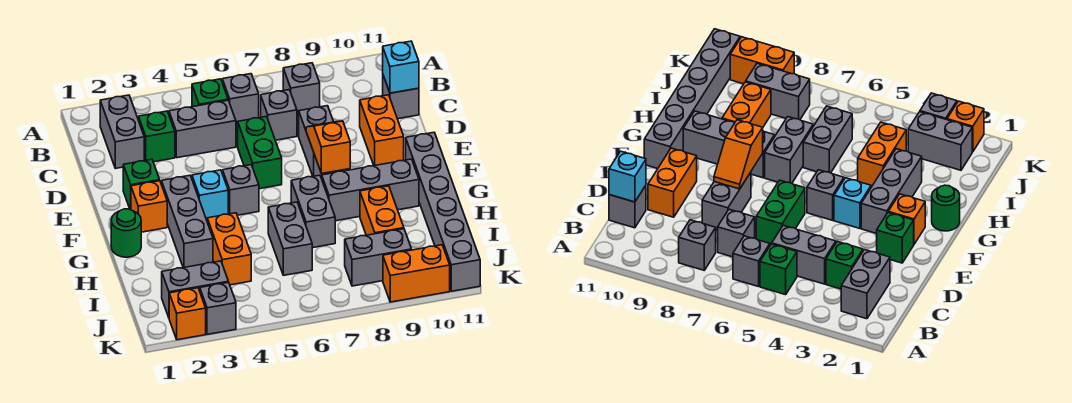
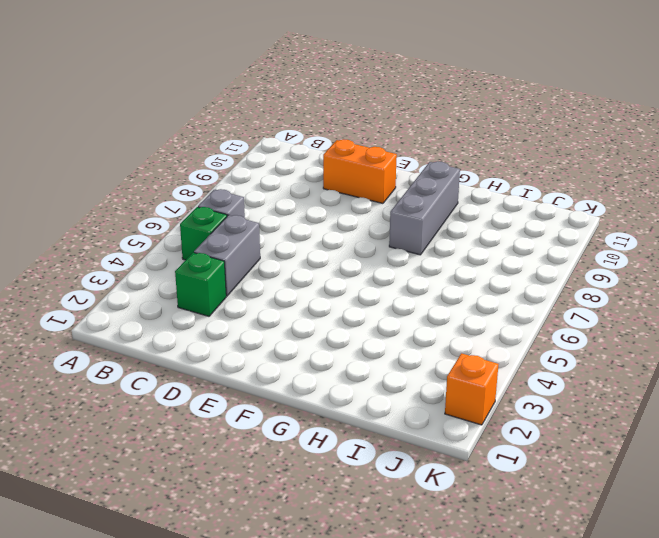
none -> grey 1x2 brick [100,95,144,168]
none -> grey 1x1 brick [283,63,320,114]
none -> grey 1x1 brick [261,90,297,140]
none -> grey 1x1 brick [383,76,419,119]

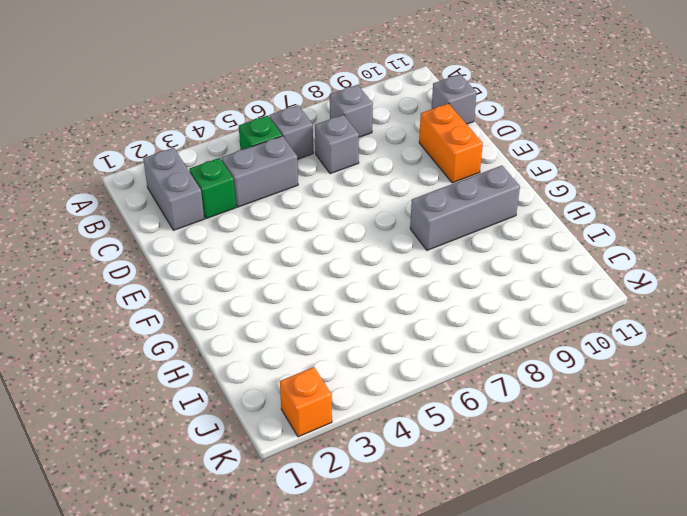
none -> green 1x2 brick [238,116,282,189]
none -> grey 1x2 brick [299,106,343,178]
none -> green 1x1 brick [123,159,160,210]
none -> orange 1x1 brick [131,181,167,232]

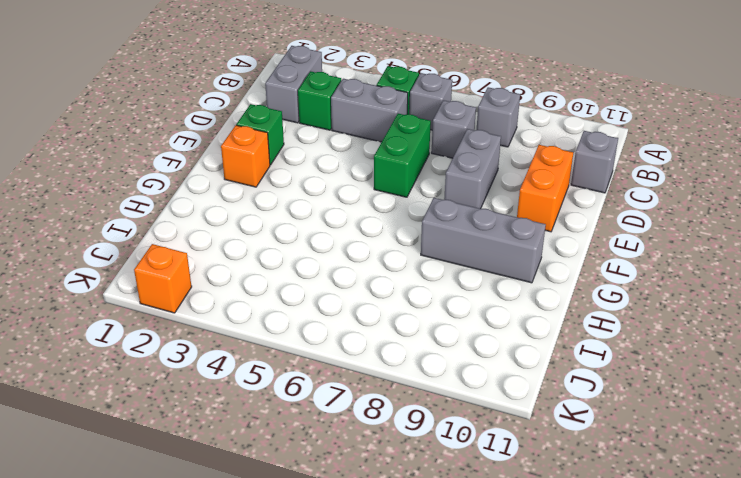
none -> grey 1x3 brick [161,175,213,268]
none -> cyan 1x1 brick [192,170,228,220]
none -> grey 1x1 brick [223,165,259,215]
none -> grey 1x6 brick [406,132,480,291]

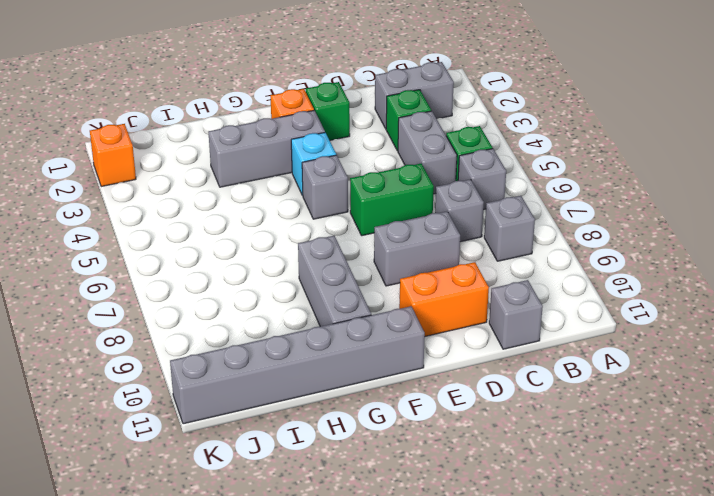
none -> green 1x1 round brick [111,209,141,257]
none -> grey 1x2 brick [291,175,335,248]
none -> orange 1x2 brick [207,213,251,285]
none -> grey 1x2 brick [268,202,312,275]

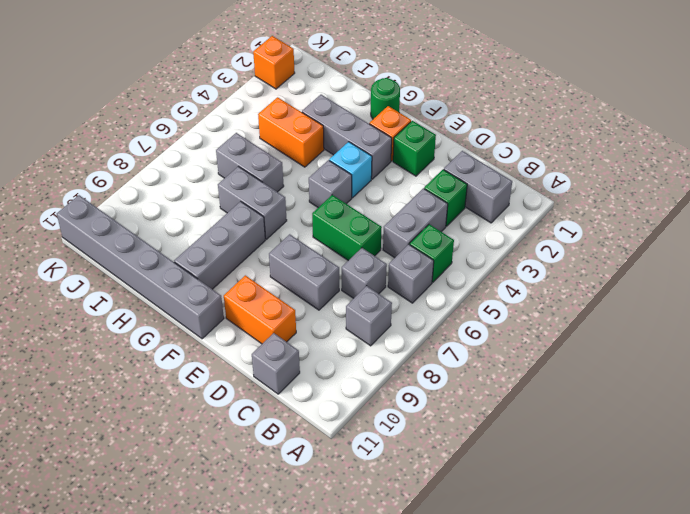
none -> orange 1x2 brick [360,186,404,235]
none -> grey 1x2 brick [162,261,228,317]
none -> grey 1x2 brick [345,229,412,286]
none -> grey 1x1 brick [200,282,236,334]

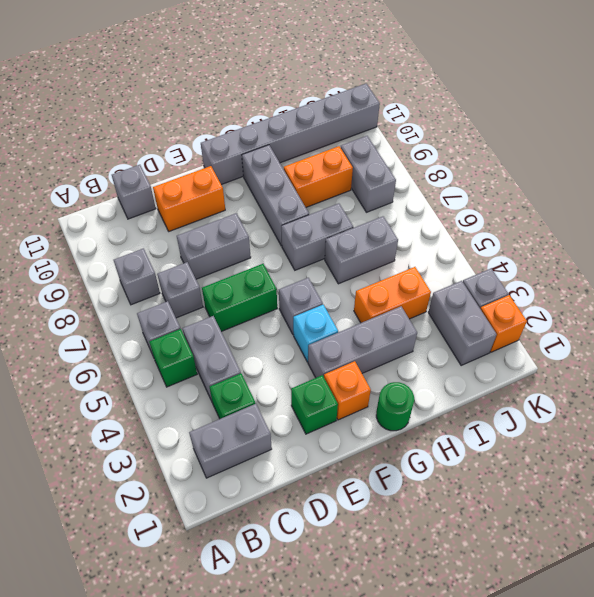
none -> orange 1x2 brick [383,245,450,302]
none -> cyan 1x1 brick [383,41,419,93]
none -> orange 1x2 slope [306,121,350,174]

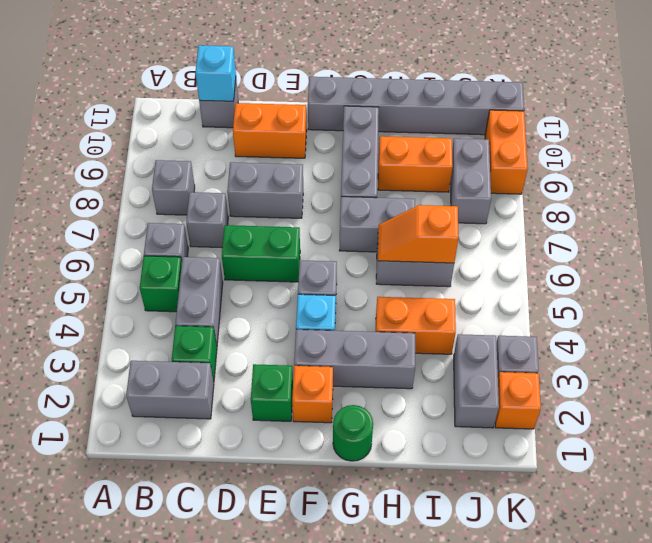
orange 1x2 slope [378,205,459,263] -> orange 1x2 slope moved to [306,121,350,174]

